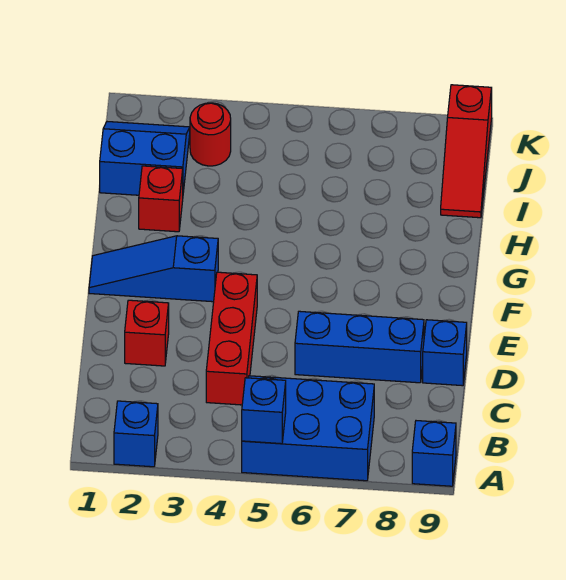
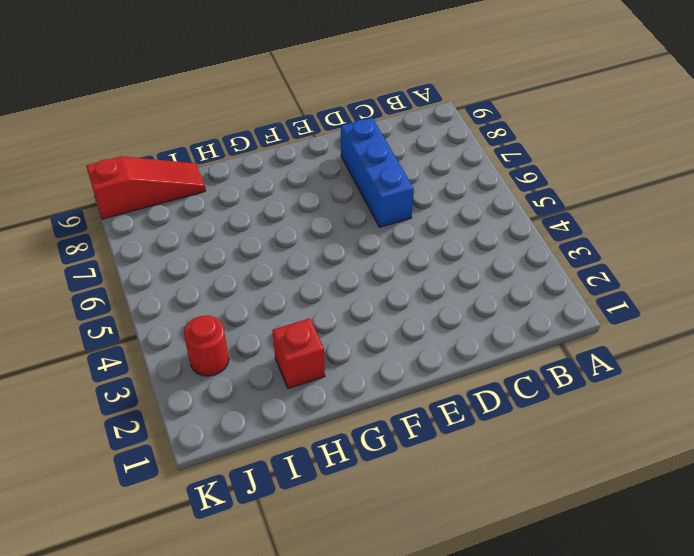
none -> blue 1x1 brick [114,401,158,467]
none -> blue 2x3 brick [242,376,374,481]
none -> blue 1x1 brick [412,421,456,486]

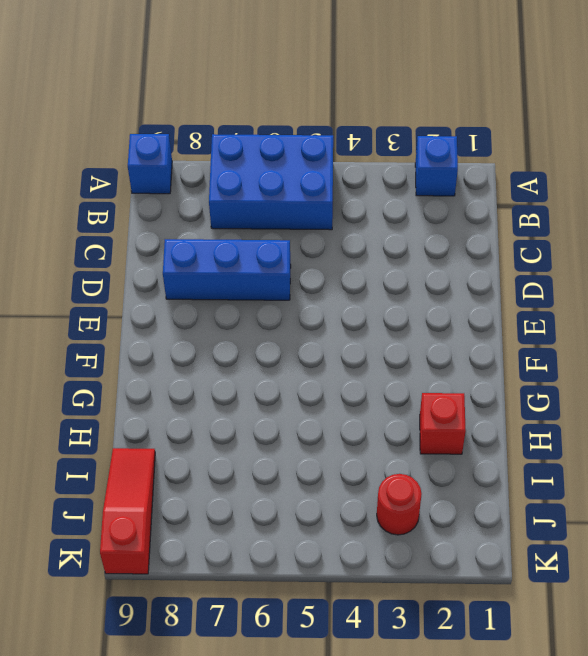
none -> red 1x3 brick [206,272,257,405]
none -> red 1x1 brick [125,300,169,366]
none -> blue 1x1 brick [423,320,467,386]

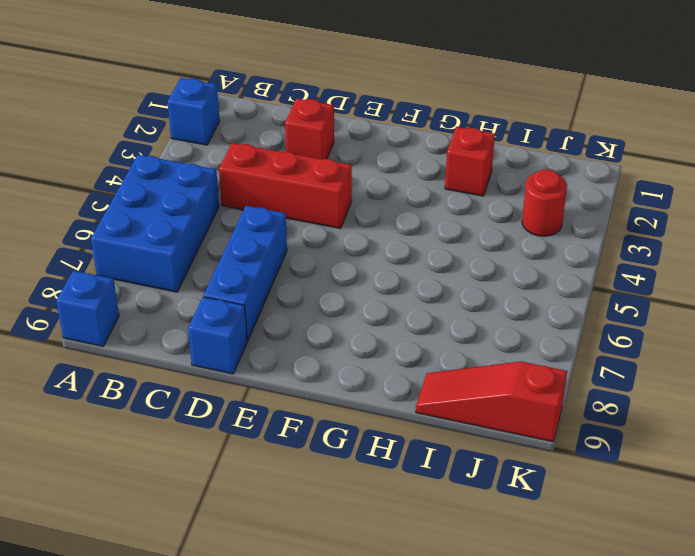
none -> blue 1x3 slope [89,236,218,302]
none -> blue 2x2 slope [100,122,190,195]
none -> blue 1x1 brick [242,378,286,444]

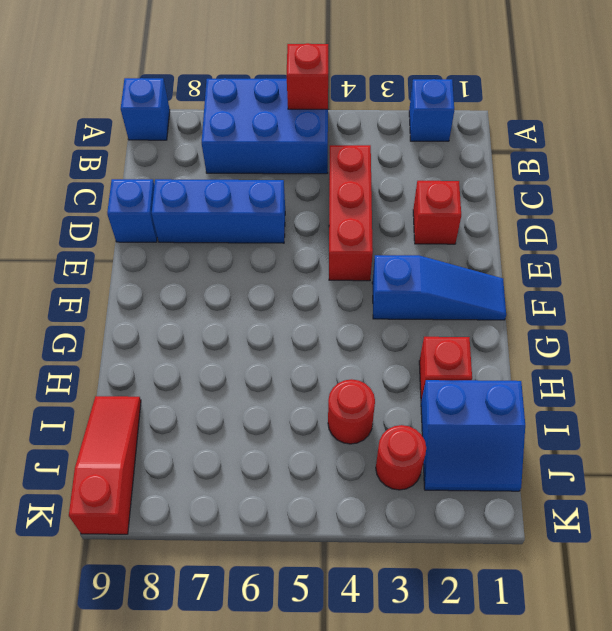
red 1x1 brick [287,43,328,109] -> blue 1x1 brick [242,378,286,444]
red 1x1 round brick [328,379,375,444] -> none

